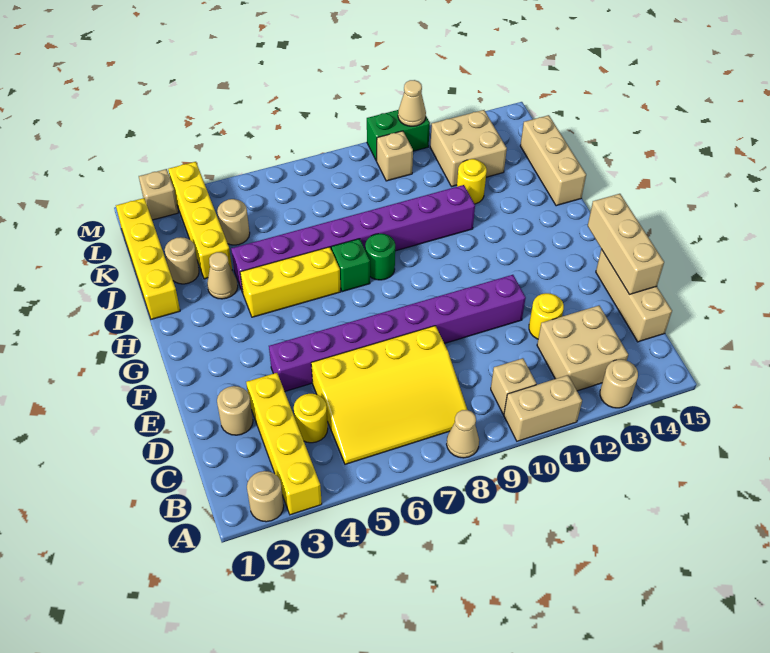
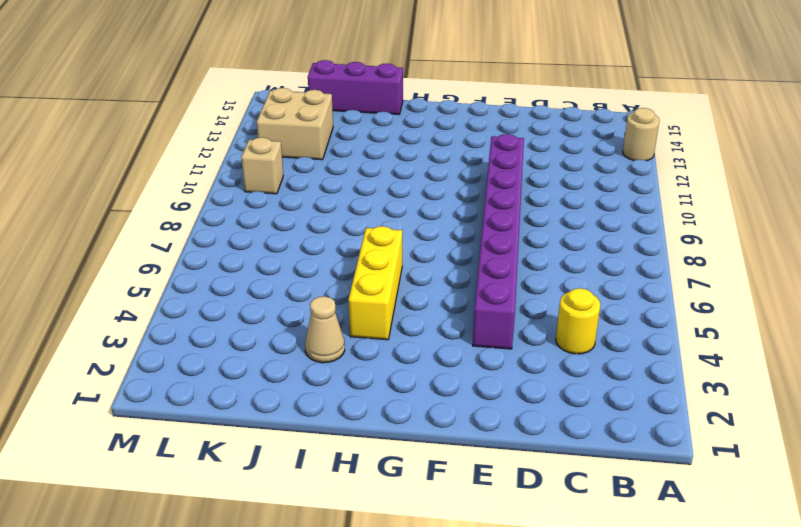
purple 1x3 brick [308,60,403,114] -> tan 1x3 brick [520,115,586,206]
none -> tan 1x1 round brick [247,471,284,522]
none -> yellow 1x4 brick [246,373,322,515]
none -> tan 1x1 cone [447,410,479,458]
none -> tan 1x2 brick [504,375,582,441]

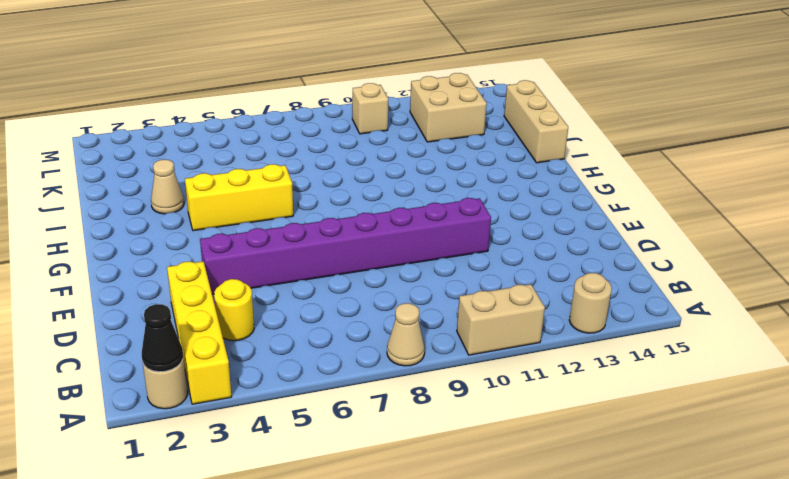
black 1x1 cone [142,304,183,372] -> none
none -> yellow 3x4 slope [311,326,467,464]
none -> tan 1x1 brick [491,358,536,414]
none -> tan 2x2 brick [537,306,628,391]
none -> tan 1x3 brick [596,249,672,342]

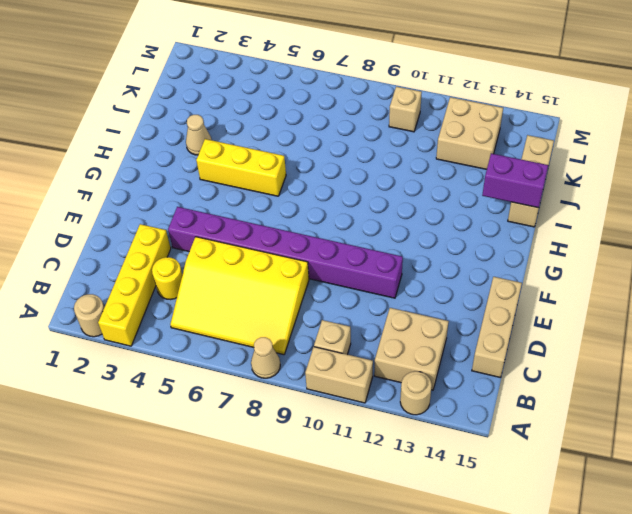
purple 1x2 brick [482,153,548,208] -> none
none -> tan 1x1 round brick [217,386,253,435]
none -> yellow 1x1 round brick [529,293,564,339]
none -> green 1x1 brick [331,239,370,292]
none -> green 1x1 round brick [365,234,395,280]

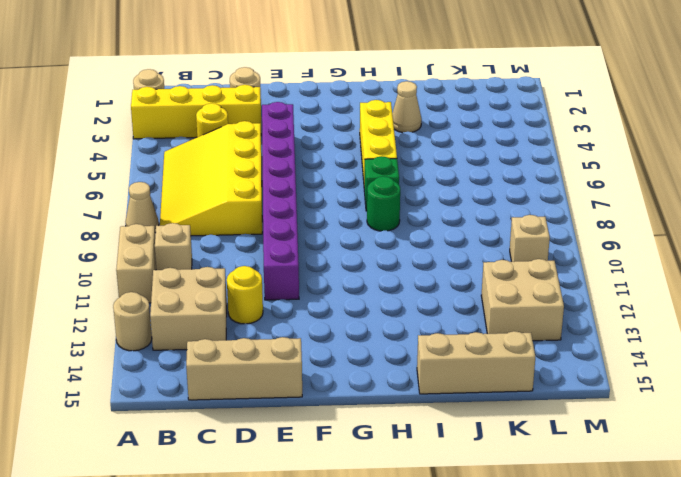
none -> yellow 1x4 brick [116,198,180,319]
none -> purple 1x8 brick [231,185,475,293]
none -> tan 1x1 round brick [165,237,199,284]
none -> yellow 1x4 brick [168,162,232,279]

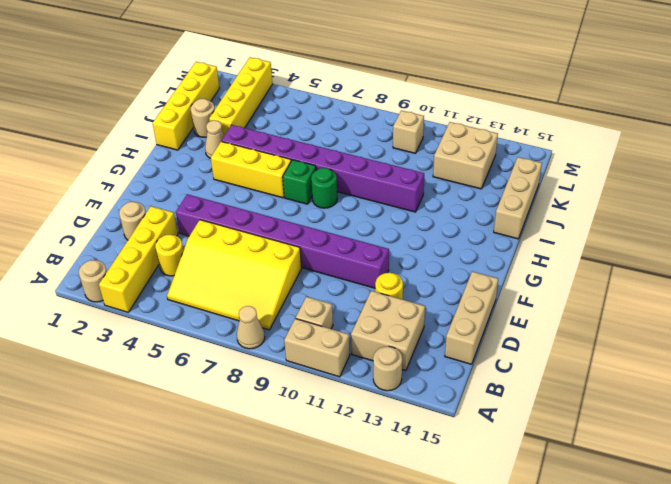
none -> yellow 1x1 round brick [457,159,487,204]
none -> tan 1x1 round brick [217,199,250,245]
none -> tan 1x1 brick [139,169,178,220]
none -> green 1x2 brick [367,110,430,161]

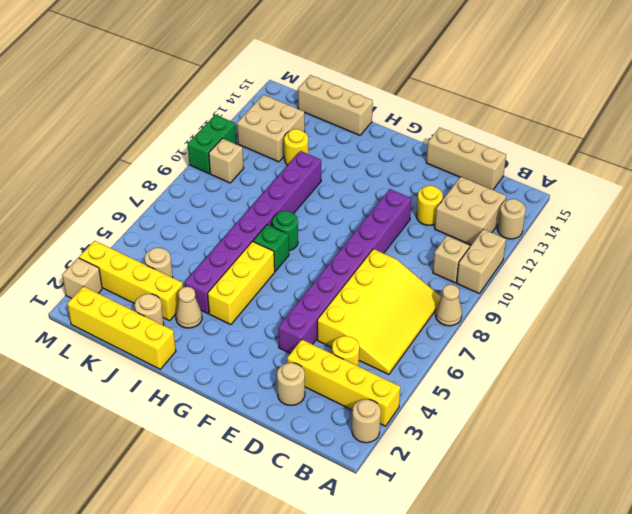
none -> tan 1x3 brick [588,194,664,294]
none -> tan 1x1 cone [398,80,426,126]

